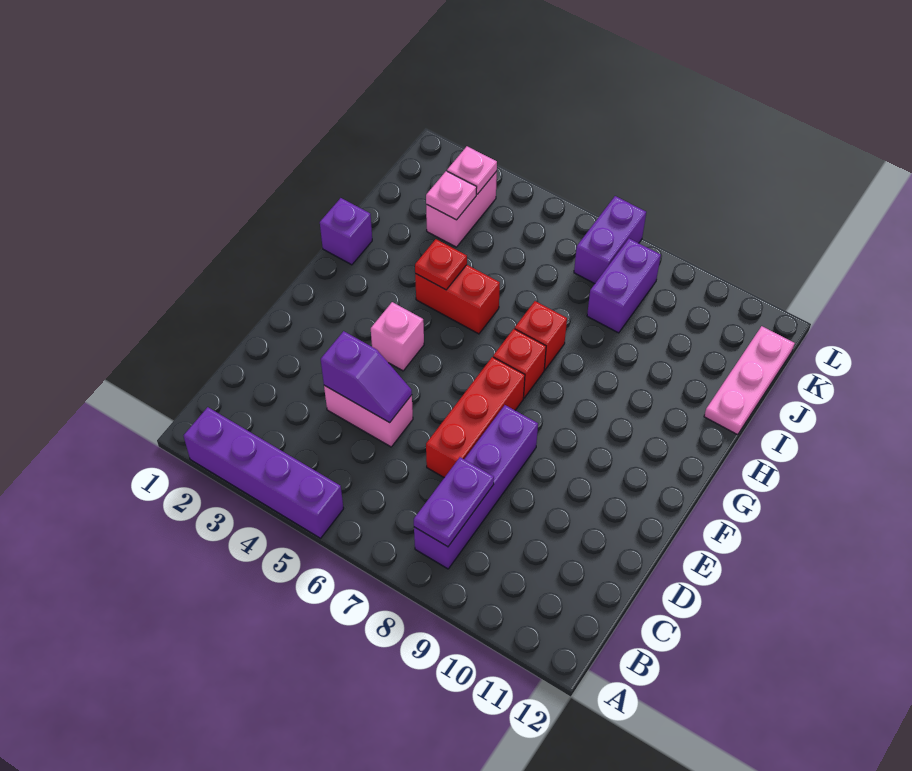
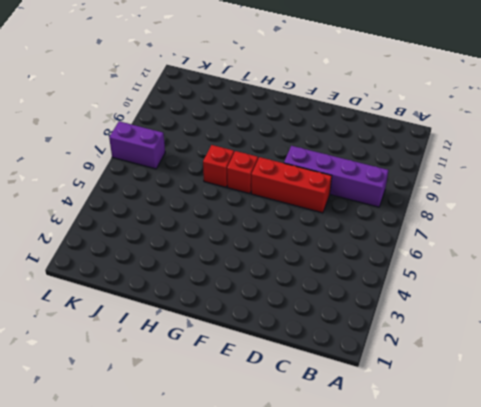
none -> purple 1x4 brick [184,407,344,538]
none -> pink 1x2 brick [324,385,413,447]
none -> pink 1x1 brick [371,302,424,371]

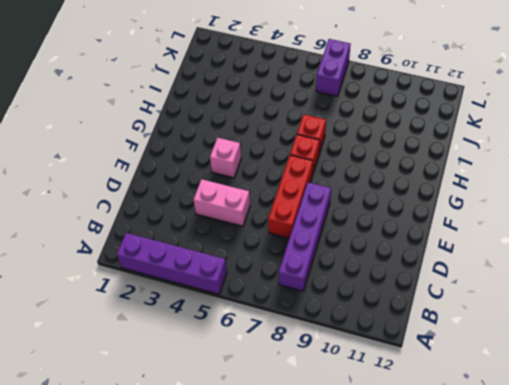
none -> purple 1x1 brick [320,198,372,265]
none -> red 1x2 brick [415,265,500,334]
none -> pink 1x3 plate [704,326,795,435]

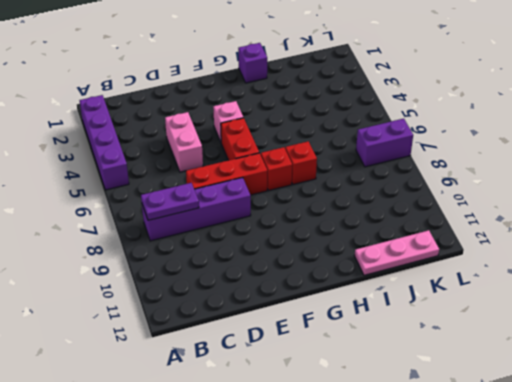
red 1x2 brick [221,118,259,160] -> red 1x2 brick moved to [415,265,500,334]
none -> pink 1x2 brick [426,171,497,247]
none -> purple 1x2 brick [587,239,661,333]
none -> purple 1x2 slope [321,331,412,423]

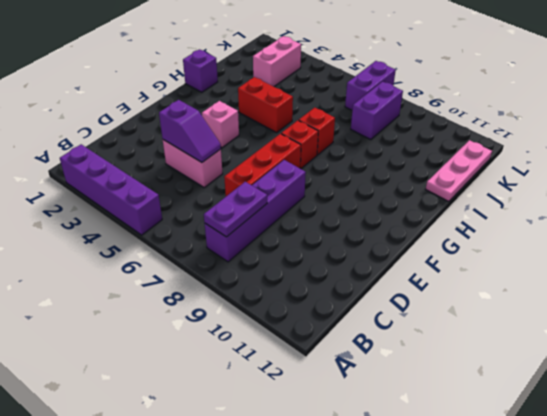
none -> red 1x1 plate [415,239,467,290]
none -> pink 1x1 plate [426,171,477,220]
none -> pink 1x1 plate [447,146,497,194]

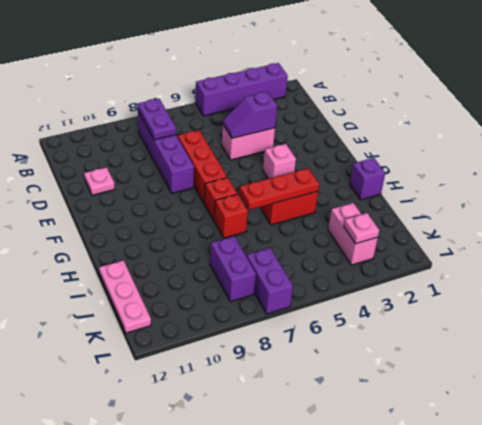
pink 1x1 plate [84,167,115,195] -> pink 1x1 plate moved to [426,171,477,220]
red 1x3 plate [239,168,319,210] -> red 1x1 plate [415,239,467,290]

